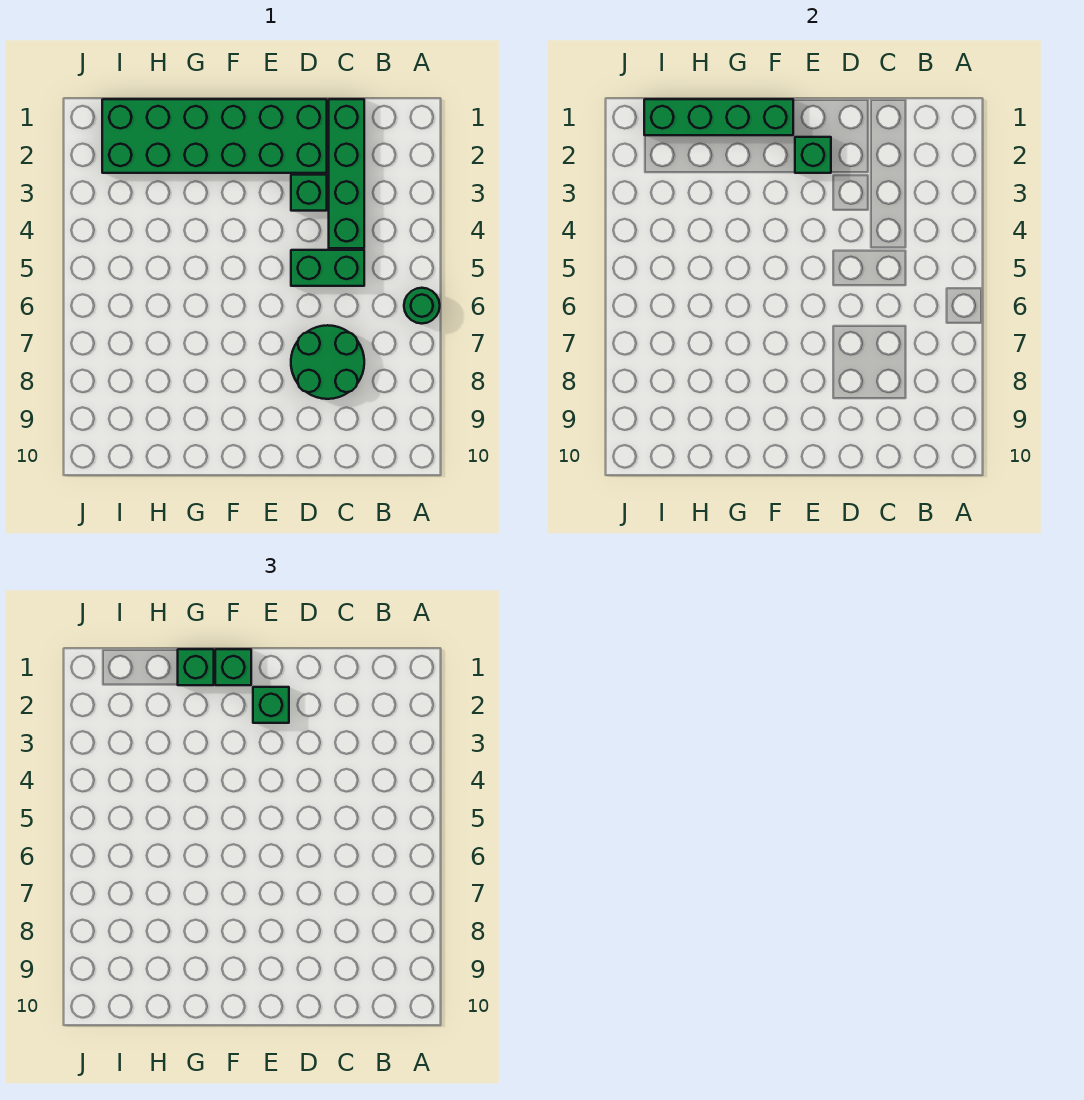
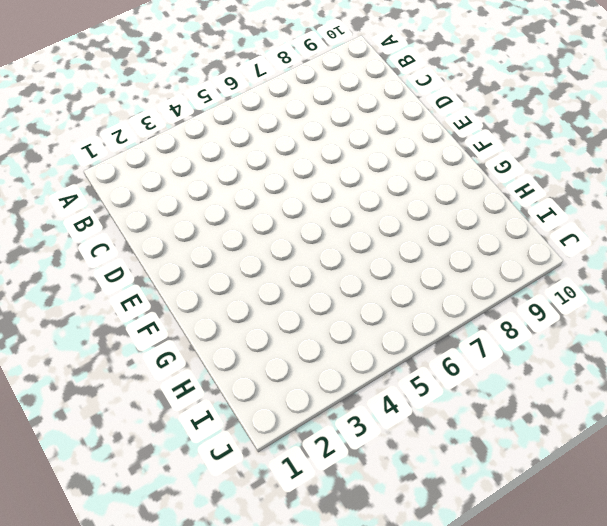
none -> green 1x1 round brick [404,288,440,324]
none -> green 1x4 brick [329,99,364,248]

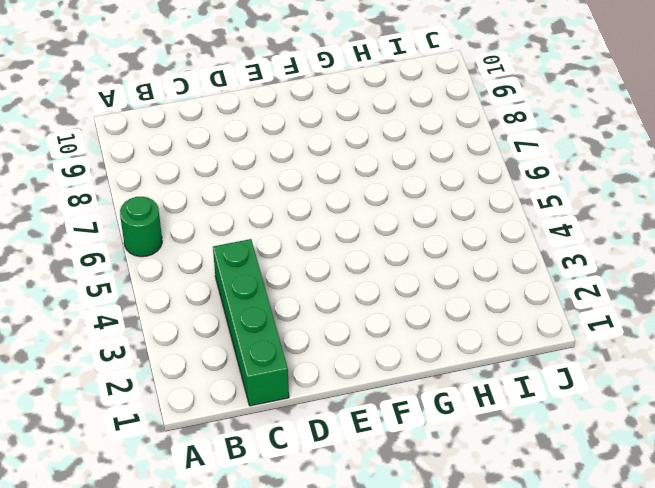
none -> green 1x2 brick [291,250,364,286]
none -> green 2x2 round brick [291,325,364,399]

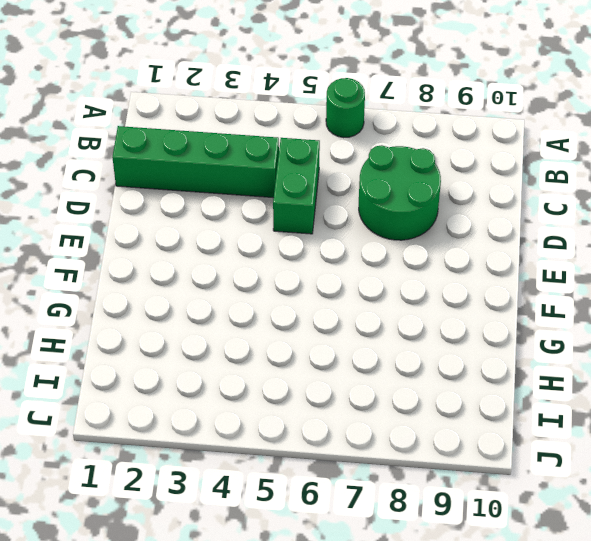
none -> green 2x6 brick [102,99,327,173]
none -> green 1x1 brick [291,175,327,211]

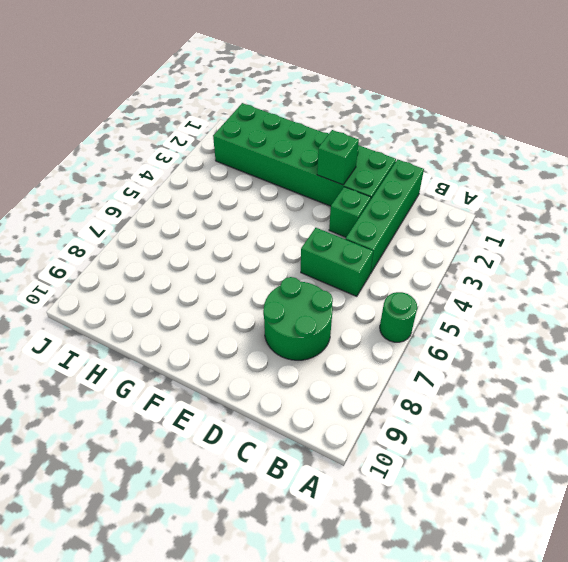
none -> green 1x4 brick [644,99,793,135]
none -> green 1x1 brick [253,687,289,723]

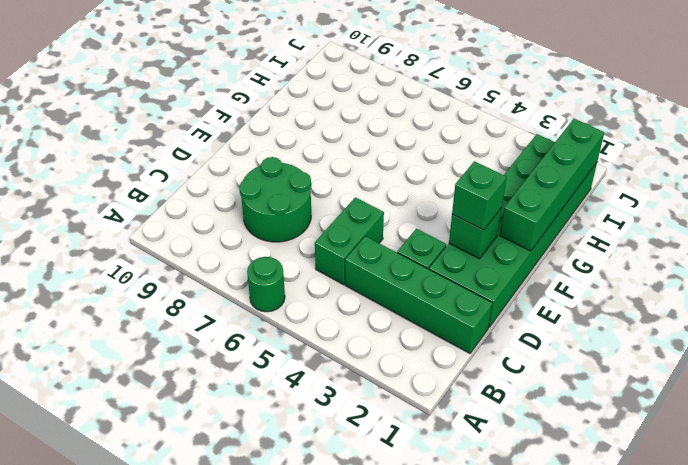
none -> green 1x1 brick [215,649,251,685]
none -> green 1x1 brick [178,649,214,685]

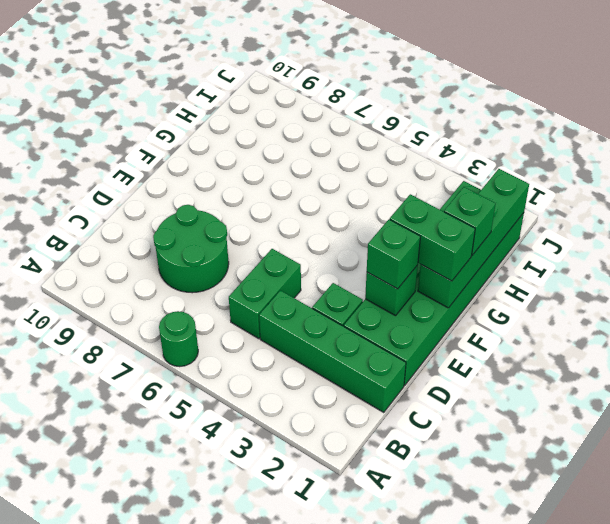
green 1x2 brick [390,194,475,281] -> green 1x1 brick [215,649,251,685]

